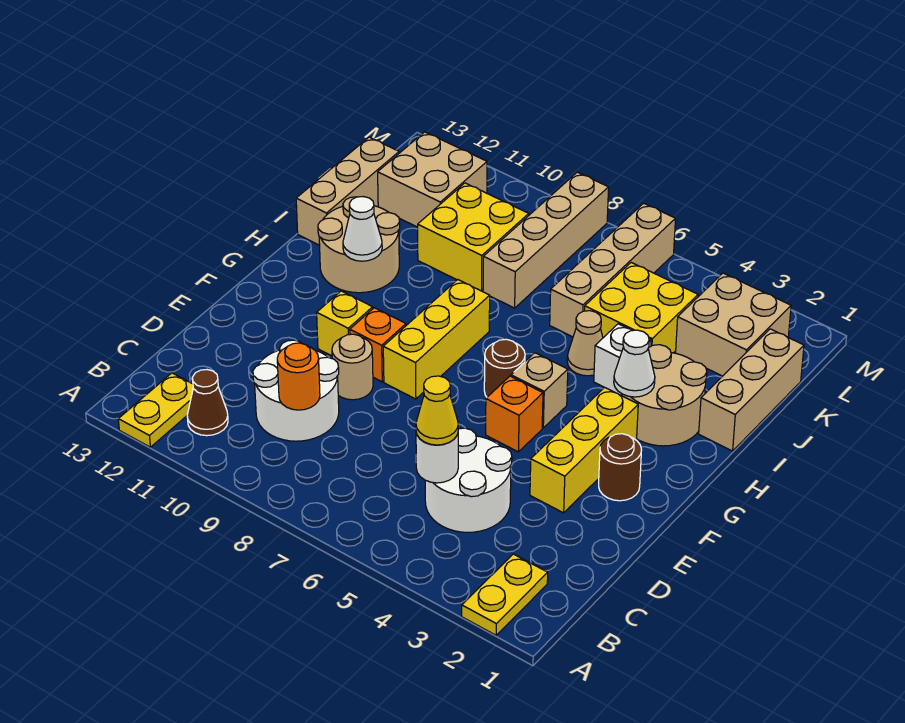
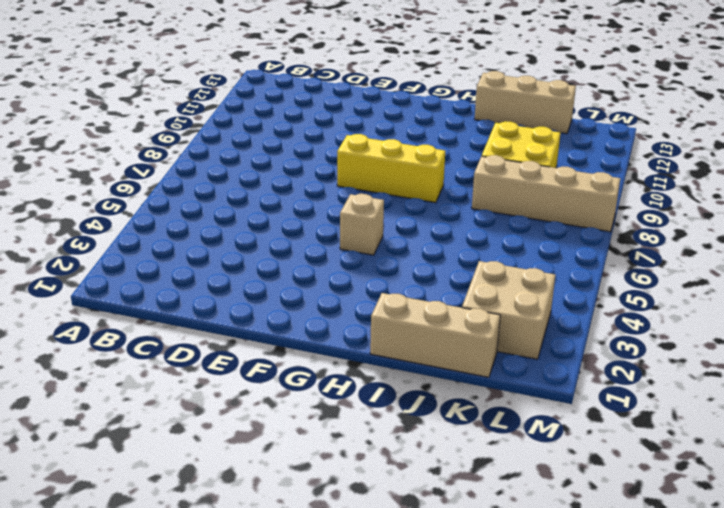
none -> yellow 1x2 plate [462,554,548,635]
none -> yellow 1x2 plate [118,373,193,447]
none -> brown 1x1 cone [187,370,228,436]
none -> white 2x2 round brick [425,428,512,532]

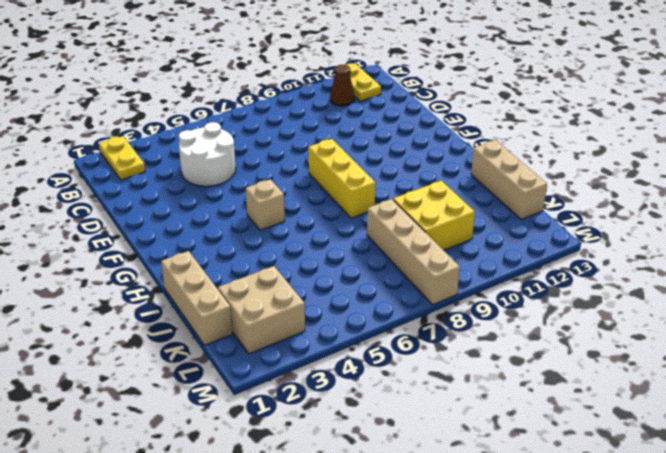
none -> white 2x2 round brick [253,340,339,441]
none -> yellow 1x3 brick [530,387,638,513]
none -> tan 1x1 round brick [332,334,373,400]
none -> brown 1x1 round brick [599,434,642,501]

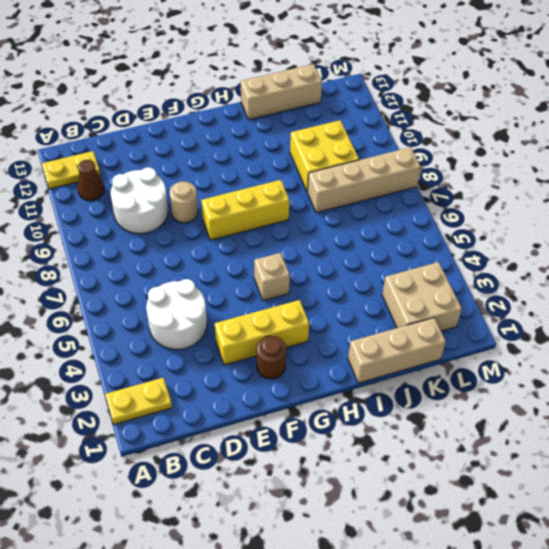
none -> orange 1x1 brick [486,376,543,452]
none -> orange 1x1 brick [350,308,406,382]
none -> yellow 1x1 brick [317,291,373,356]
none -> brown 1x1 round brick [484,339,525,397]

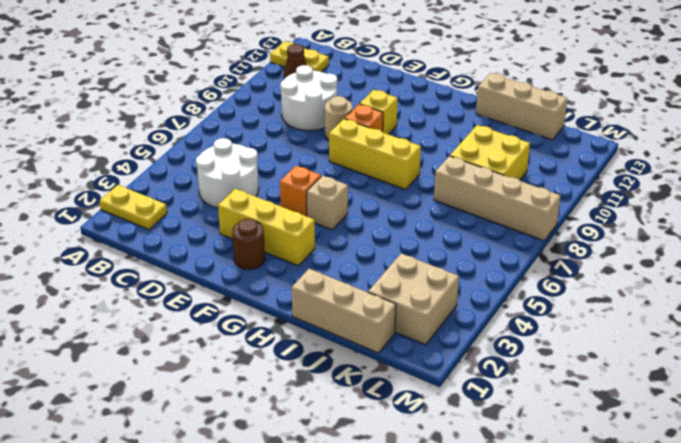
none -> brown 1x1 round brick [484,339,525,397]
none -> tan 2x2 round brick [621,345,707,446]
none -> tan 2x2 round brick [318,197,400,293]
none -> white 1x1 brick [594,324,651,395]

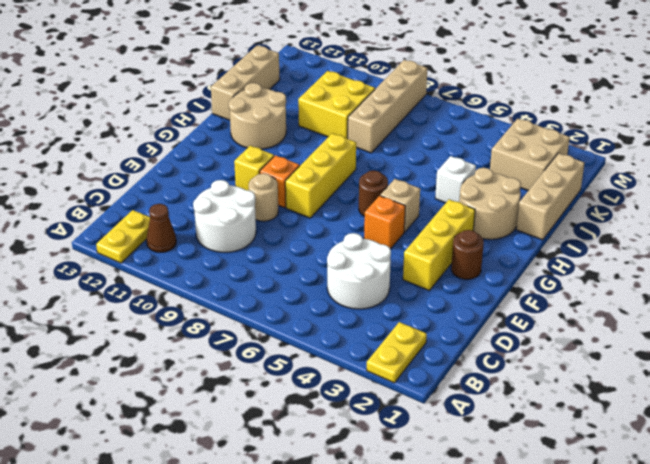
none -> tan 1x1 cone [567,311,603,376]
none -> yellow 2x2 brick [585,263,698,353]
none -> tan 1x4 brick [550,203,676,337]
none -> tan 2x2 brick [378,132,487,227]

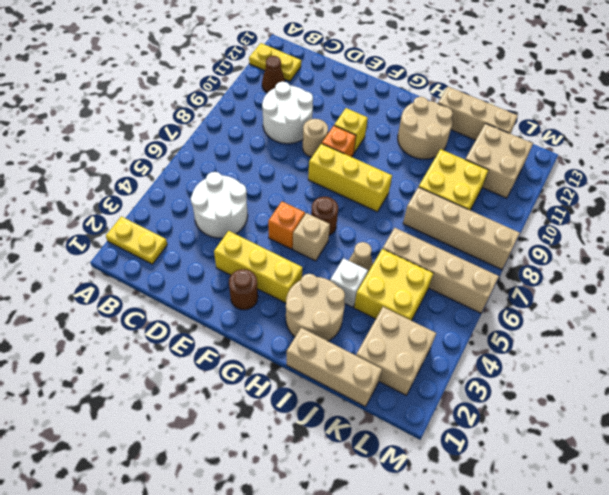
none -> white 1x1 round brick [416,433,458,483]
none -> orange 1x1 round brick [277,343,320,410]
none -> white 1x1 cone [614,330,655,397]
none -> white 1x1 cone [343,197,382,261]

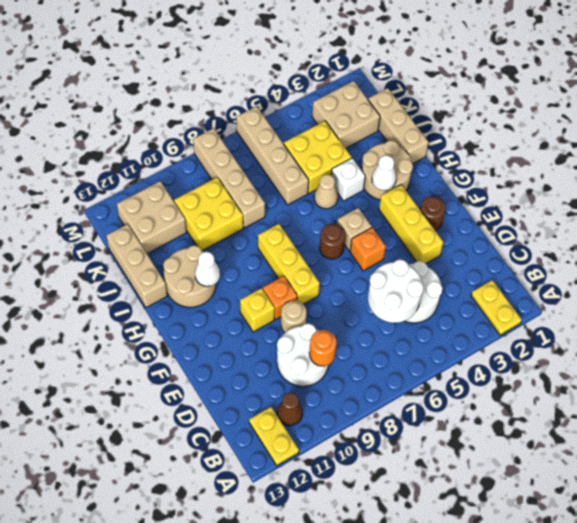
white 2x2 round brick [368,259,424,323] -> white 1x1 round brick [416,433,458,483]
none -> yellow 1x1 cone [416,376,458,445]

